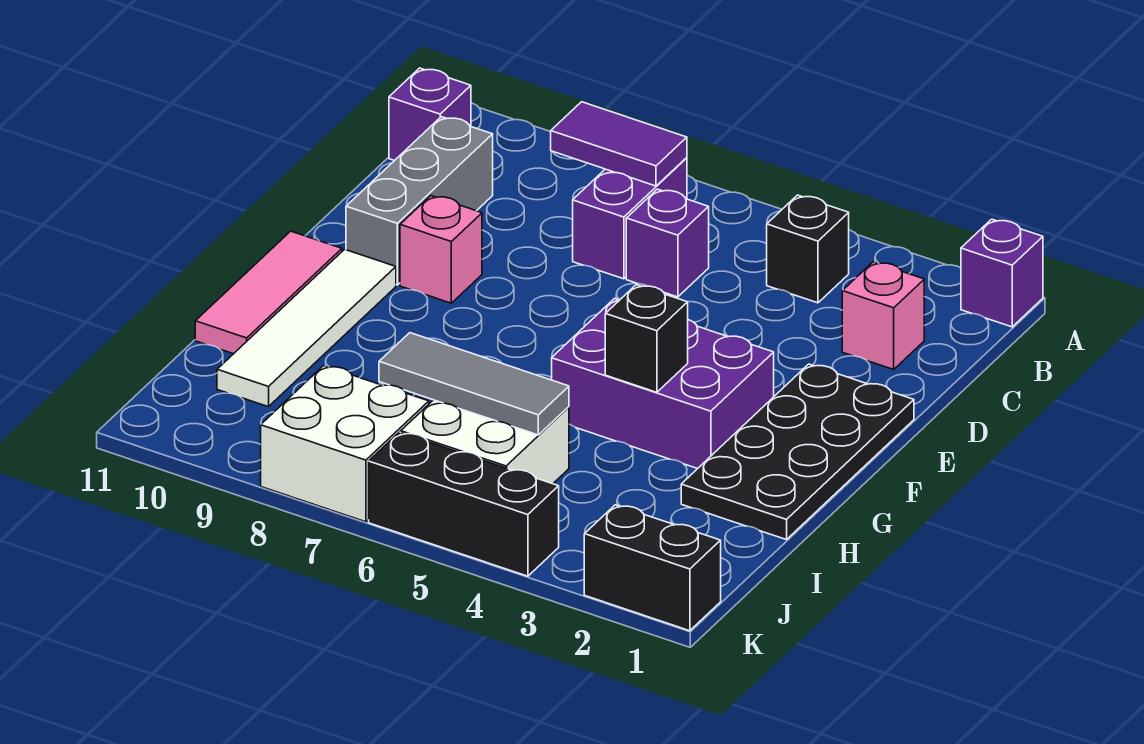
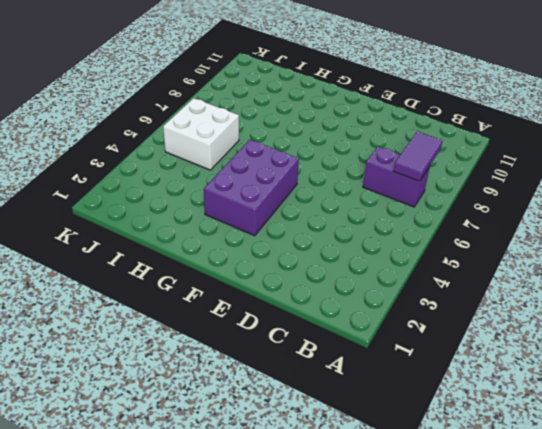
none -> purple 1x1 brick [961,219,1043,327]
none -> black 1x1 brick [767,195,849,303]
none -> purple 1x1 brick [389,68,471,161]

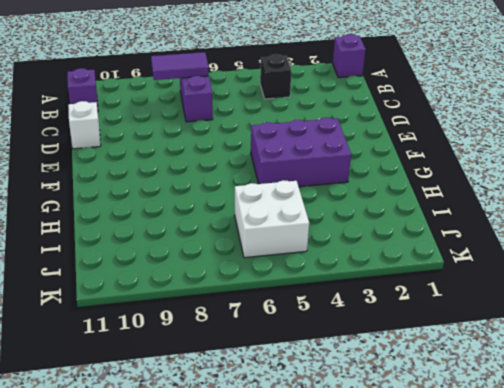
white 1x1 brick [68,101,101,149] -> none
none -> pink 1x1 brick [842,262,924,369]
none -> purple 1x1 brick [626,189,709,297]
none -> grey 1x3 brick [346,117,493,285]

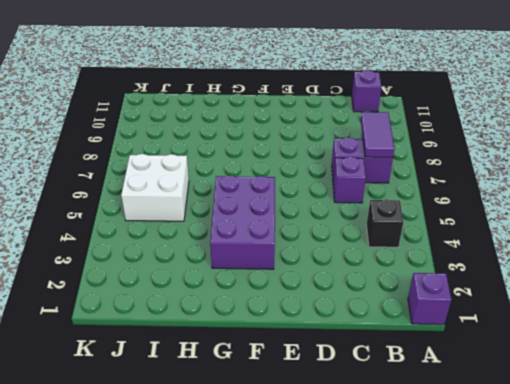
none -> pink 1x1 brick [842,262,924,369]
none -> grey 1x3 brick [346,117,493,285]
none -> black 2x4 plate [681,364,914,540]

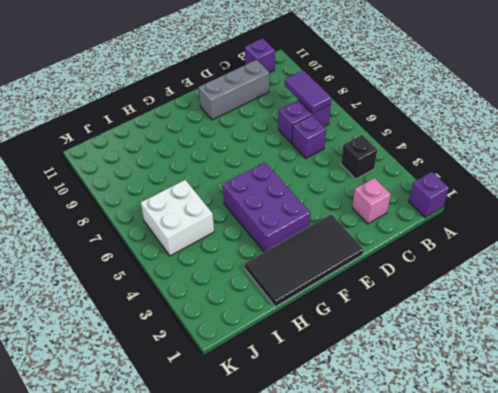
black 2x4 tile [245,214,364,307] -> black 2x4 plate [681,364,914,540]
none -> pink 1x1 brick [400,196,482,303]
none -> white 1x4 tile [217,249,396,407]
none -> pink 1x3 tile [195,231,342,354]

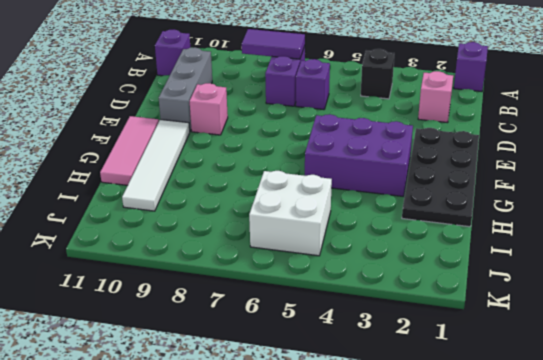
none -> white 2x2 brick [261,366,429,522]
none -> black 1x2 brick [584,505,721,631]
none -> black 1x3 brick [369,432,559,576]

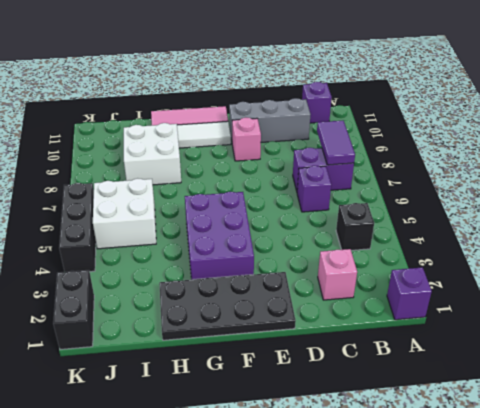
white 2x2 brick [124,123,181,185] -> white 2x2 brick moved to [261,366,429,522]
none -> black 1x1 brick [605,285,688,392]
none -> grey 1x3 tile [379,333,569,435]

